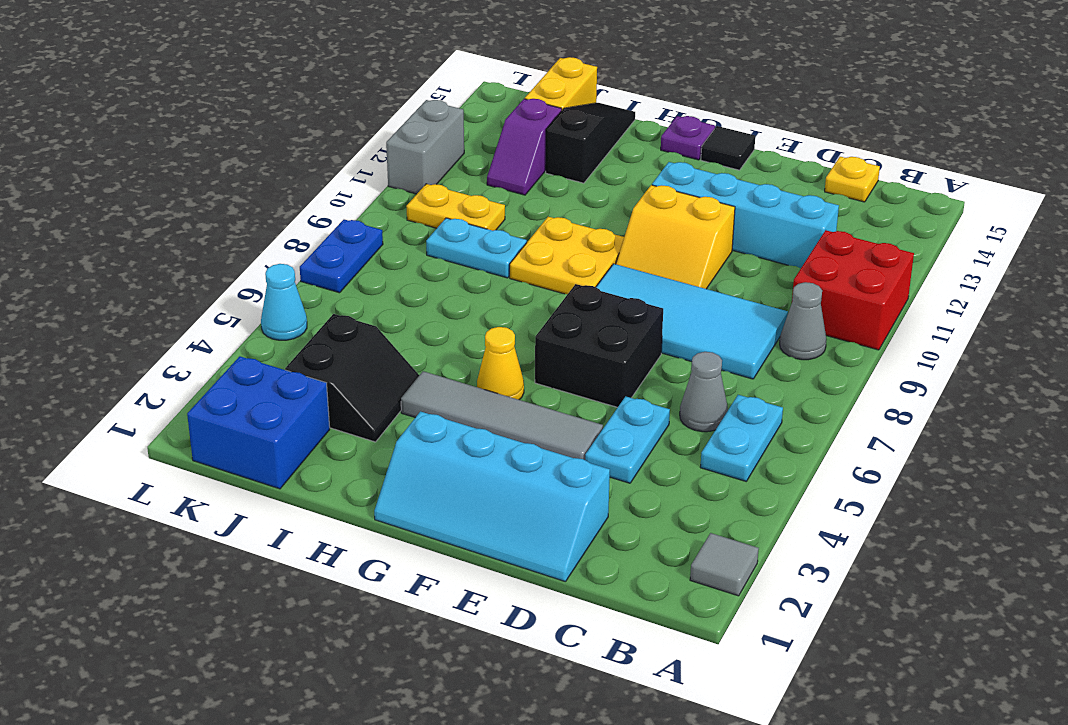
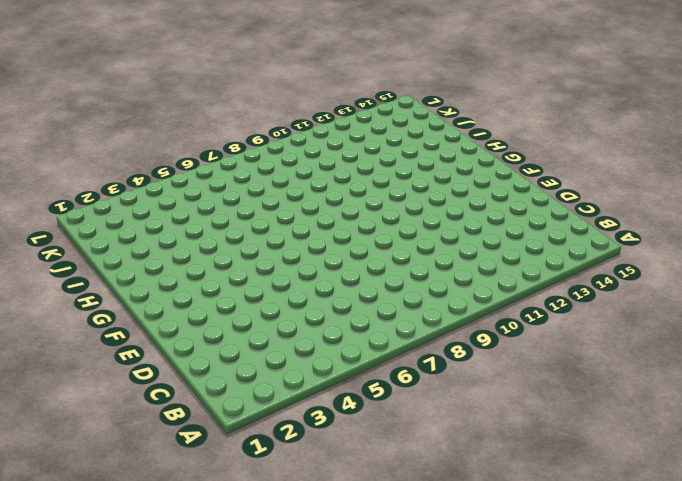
none -> grey 1x1 tile [690,533,759,596]
none -> red 2x2 brick [792,230,914,350]
none -> cyan 1x2 plate [700,395,783,481]

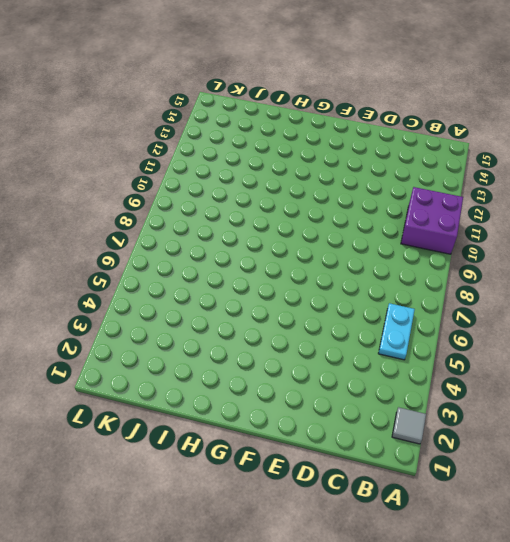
purple 2x2 brick [401,187,463,254] -> red 2x2 brick [792,230,914,350]
none -> grey 1x1 cone [780,282,827,360]
none -> grey 1x1 cone [680,352,728,432]
none -> cyan 2x4 tile [596,264,788,379]

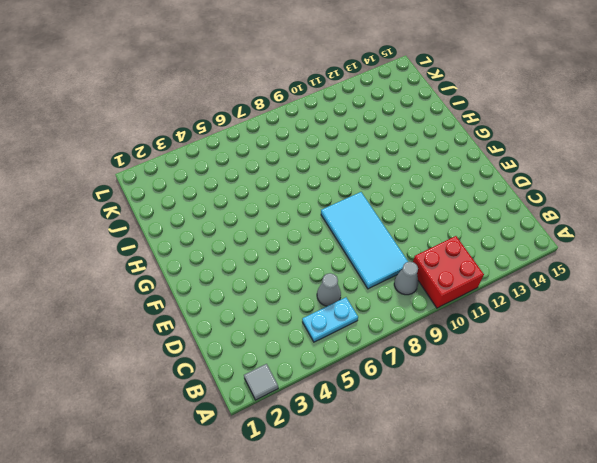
none -> cyan 1x4 brick [652,162,839,268]
none -> yellow 1x1 plate [825,157,880,202]
none -> cyan 2x4 slope [374,412,610,582]

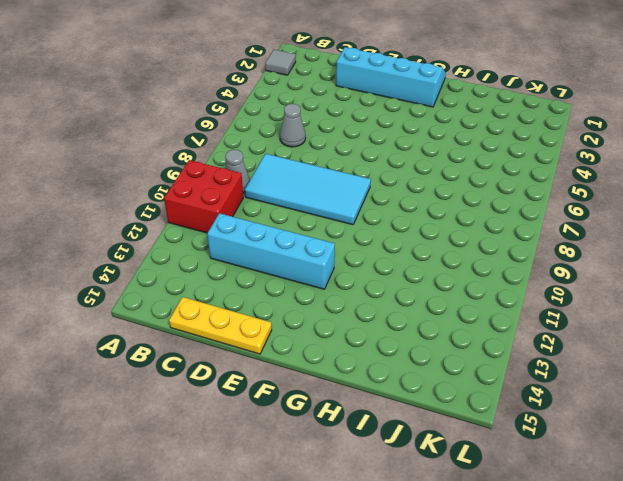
yellow 1x3 plate [169,297,272,354] -> yellow 1x1 plate [825,157,880,202]
none -> cyan 1x2 plate [700,395,783,481]
none -> cyan 1x2 plate [585,396,670,483]
none -> grey 1x4 tile [401,371,603,460]

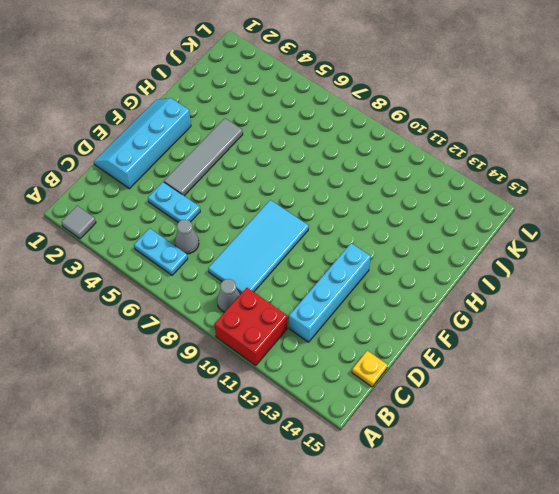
none -> black 2x2 brick [535,284,663,407]
none -> yellow 2x2 slope [616,185,735,289]
none -> black 1x1 tile [701,126,755,170]

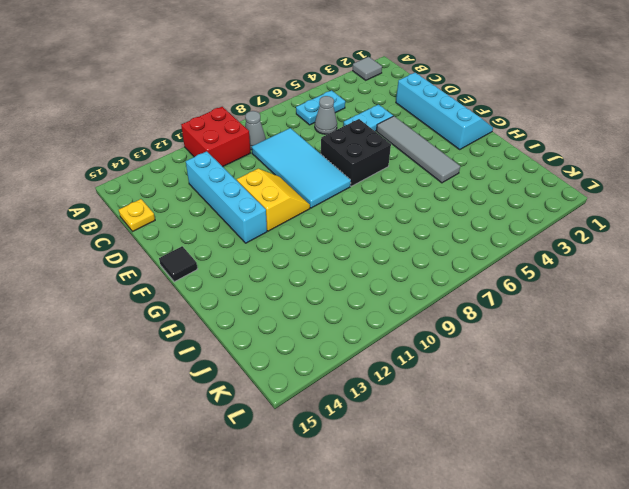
none -> yellow 1x1 cone [477,327,524,400]
none -> yellow 2x2 plate [510,217,624,294]
none -> purple 1x1 plate [661,116,715,160]

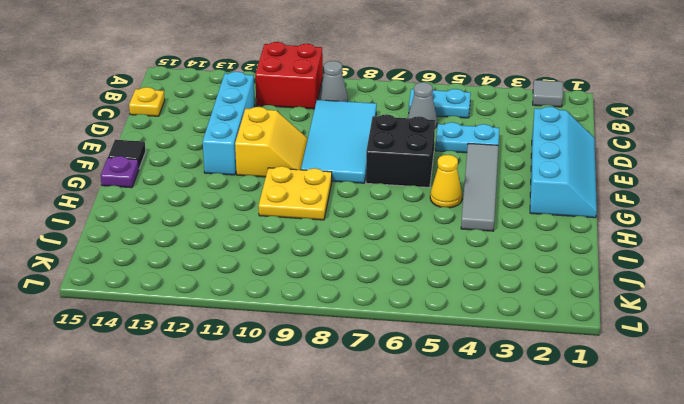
none -> black 2x2 slope [285,314,419,442]
none -> cyan 1x2 plate [426,218,527,278]
none -> black 1x3 slope [546,103,635,183]

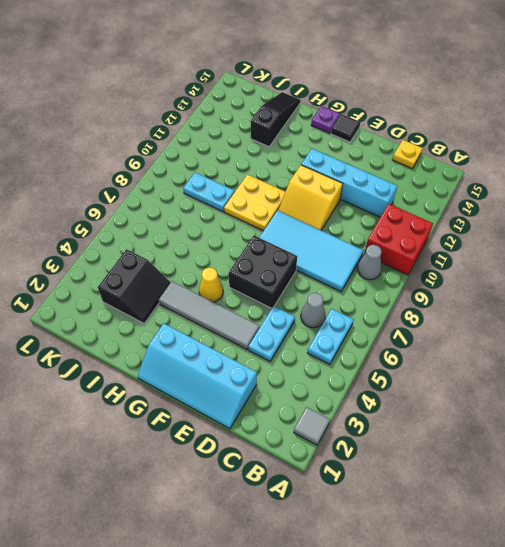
none -> blue 2x2 brick [187,356,330,489]
none -> yellow 1x2 plate [406,184,505,231]
none -> purple 1x2 slope [487,99,562,195]

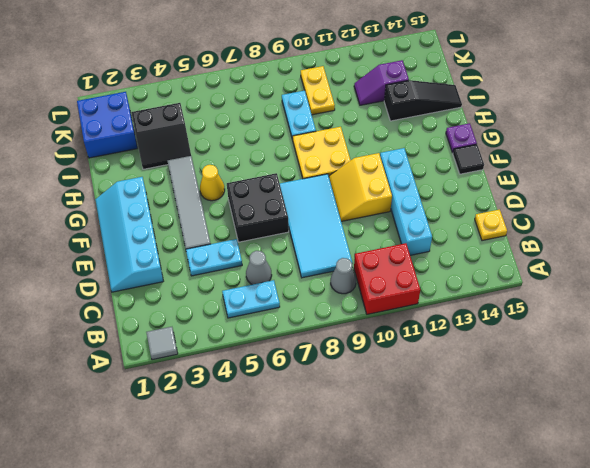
none -> yellow 1x2 brick [525,57,597,110]
none -> cyan 1x1 cone [261,264,307,340]
none -> blue 1x2 plate [300,219,383,293]

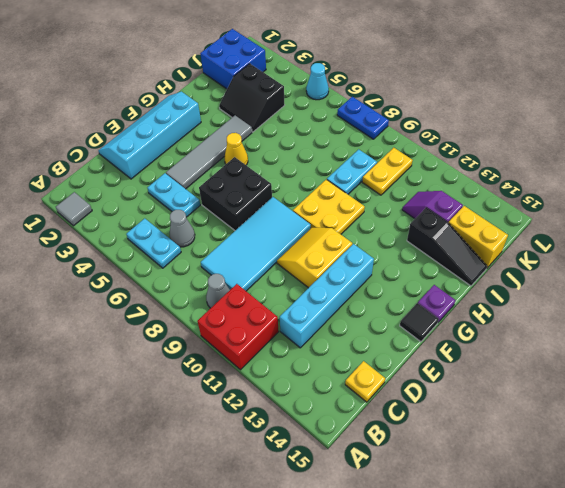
none -> grey 1x2 brick [386,100,464,194]

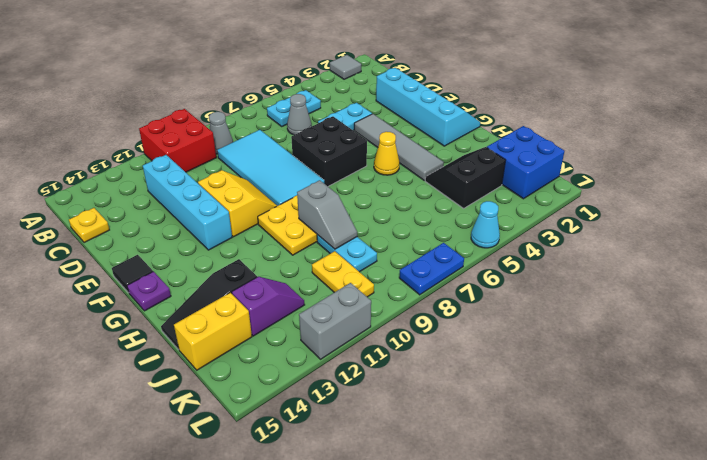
grey 1x2 slope [297,180,357,249] -> none

